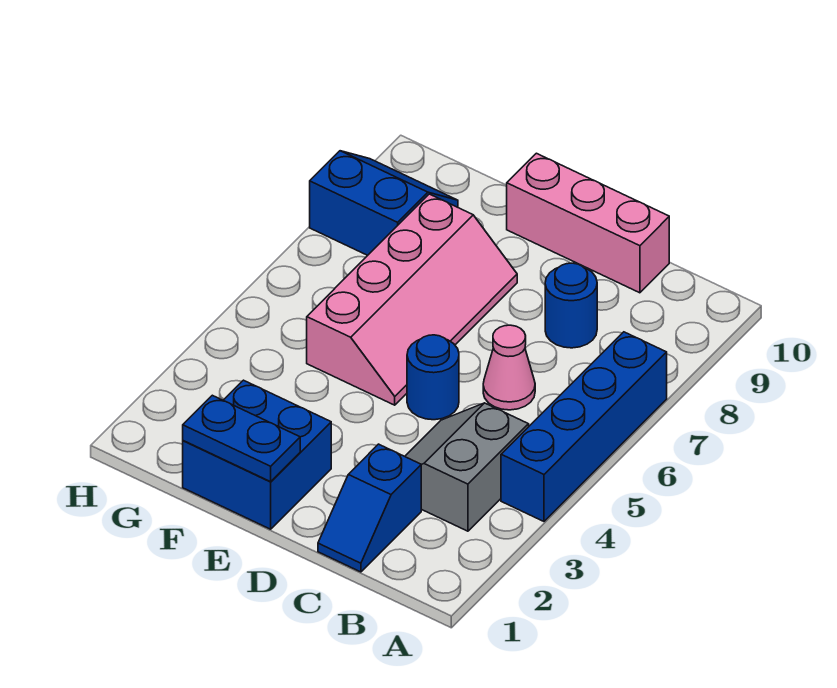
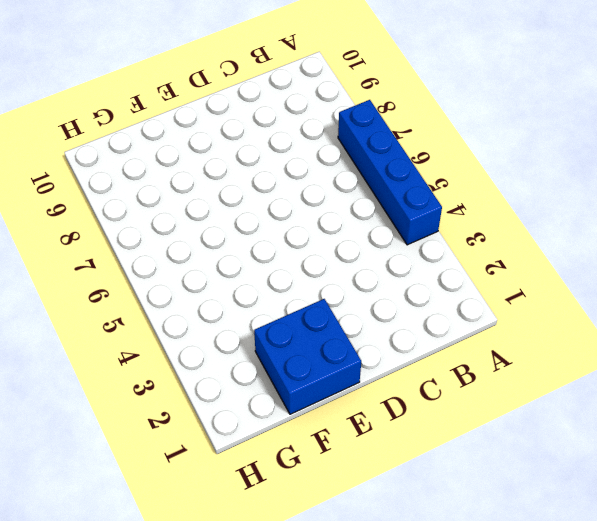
none -> grey 2x2 slope [405,403,529,531]
none -> blue 1x2 slope [318,444,421,572]

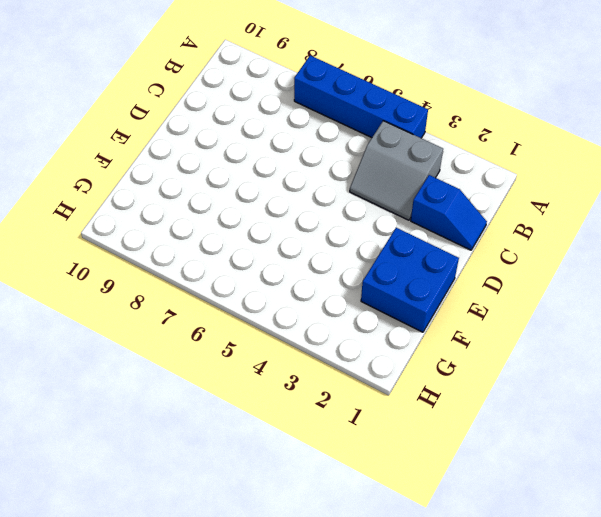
none -> pink 1x1 cone [483,325,535,410]
none -> blue 1x1 round brick [545,263,597,348]

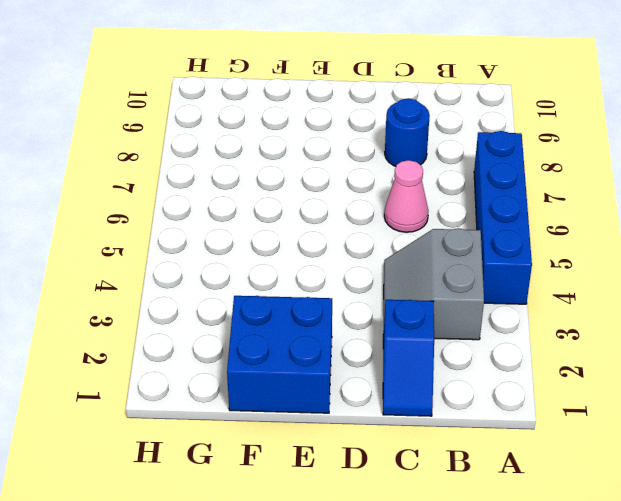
none -> pink 1x3 brick [507,153,669,293]
none -> blue 1x1 round brick [407,335,459,420]

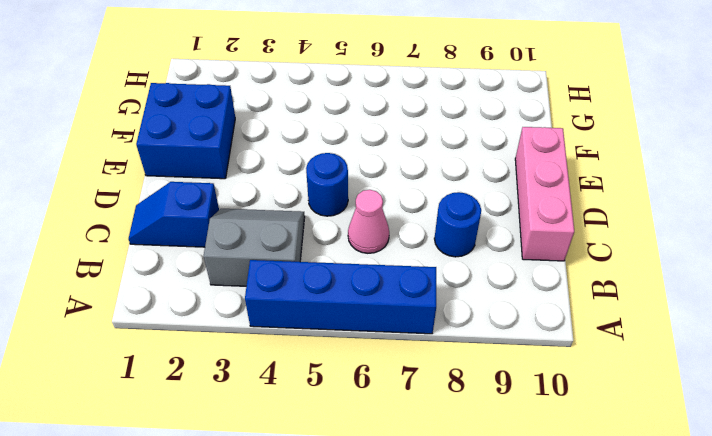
none -> pink 2x4 slope [307,194,517,405]
none -> blue 2x2 slope [310,151,458,255]

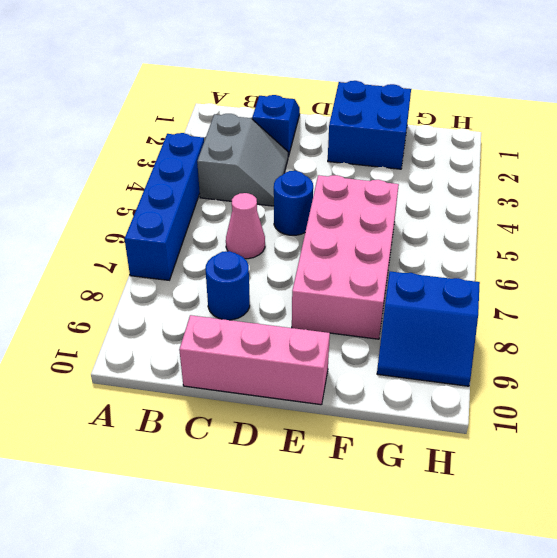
pink 2x4 brick [292,175,399,339] -> pink 2x4 slope [307,194,517,405]
none -> blue 1x2 plate [183,395,300,482]

